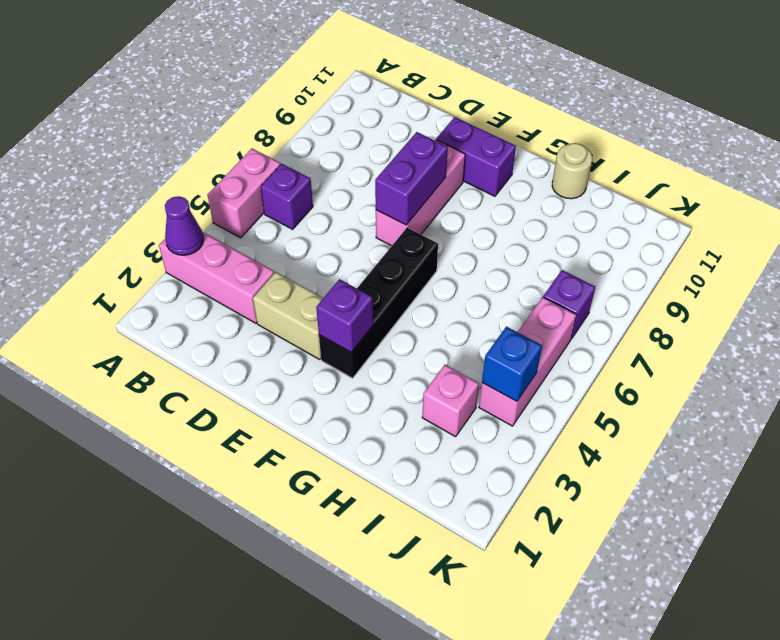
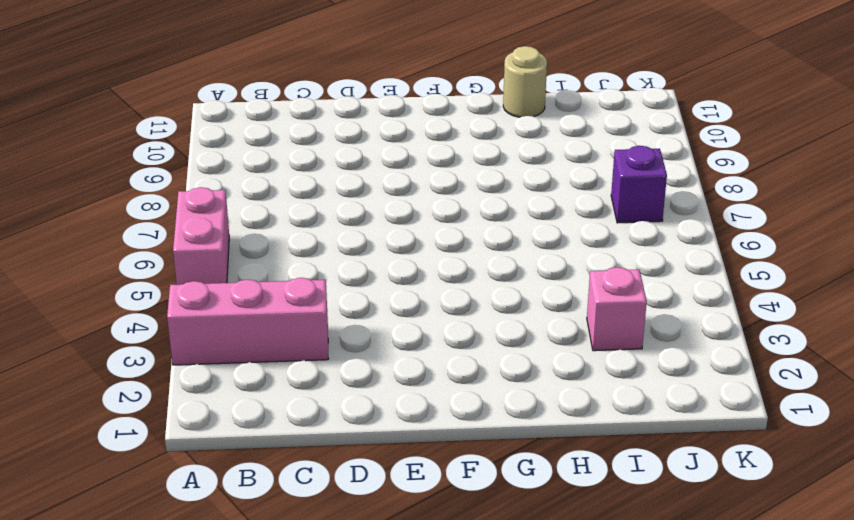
none -> purple 1x1 brick [261,164,313,229]
none -> tan 1x2 brick [253,272,323,359]
none -> pink 1x3 brick [376,140,465,246]

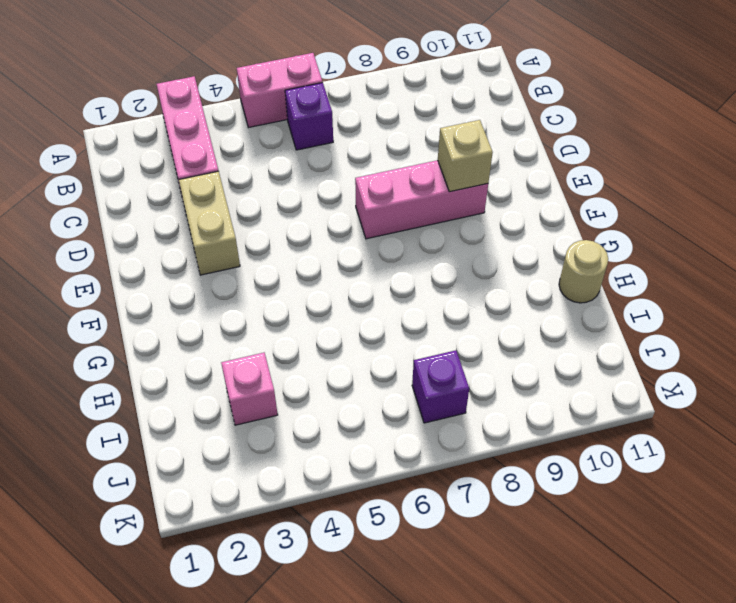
tan 1x1 brick [438,120,493,192] -> none
none -> purple 1x2 brick [436,117,516,196]
none -> black 1x4 brick [319,228,438,378]
none -> pink 1x3 brick [479,297,577,426]

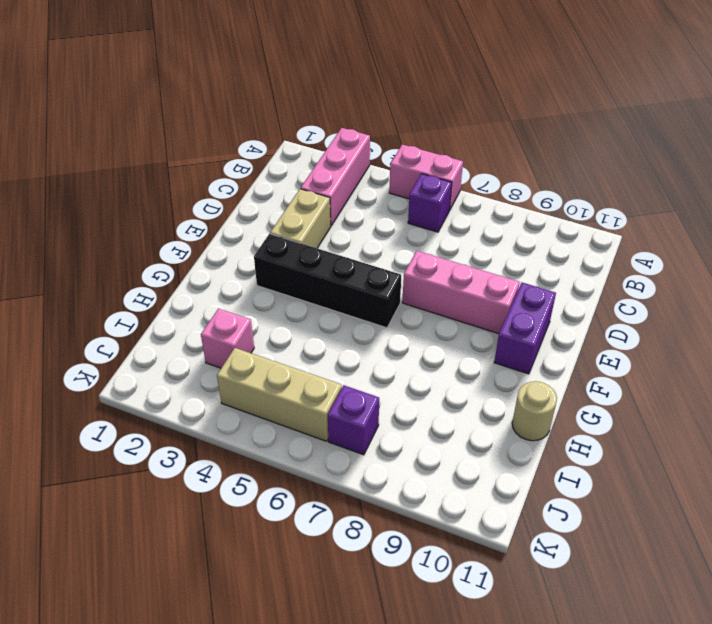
tan 1x3 brick [217,348,342,441] -> pink 1x3 brick [479,297,577,426]
none -> purple 1x1 cone [165,196,204,255]
none -> purple 1x2 brick [375,132,448,225]
none -> purple 1x1 brick [316,279,373,352]

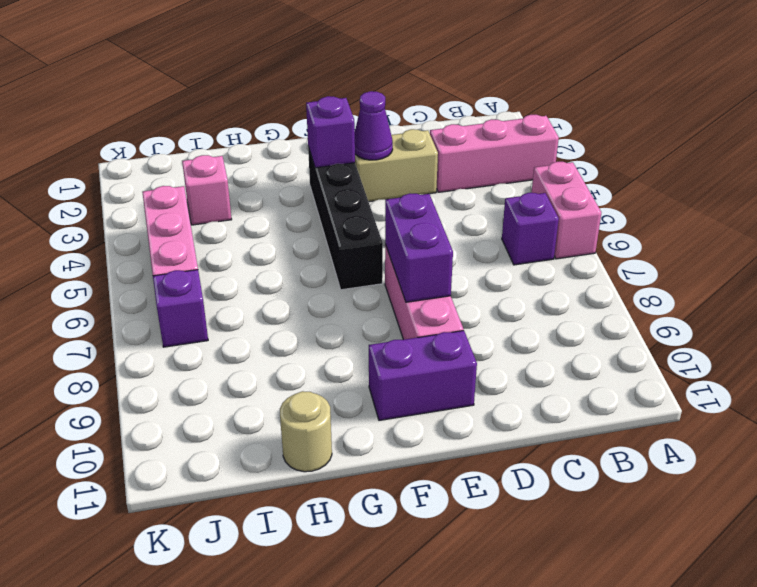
purple 1x1 cone [355,91,393,160] -> purple 1x1 cone moved to [165,196,204,255]
none -> blue 1x1 brick [482,327,542,401]

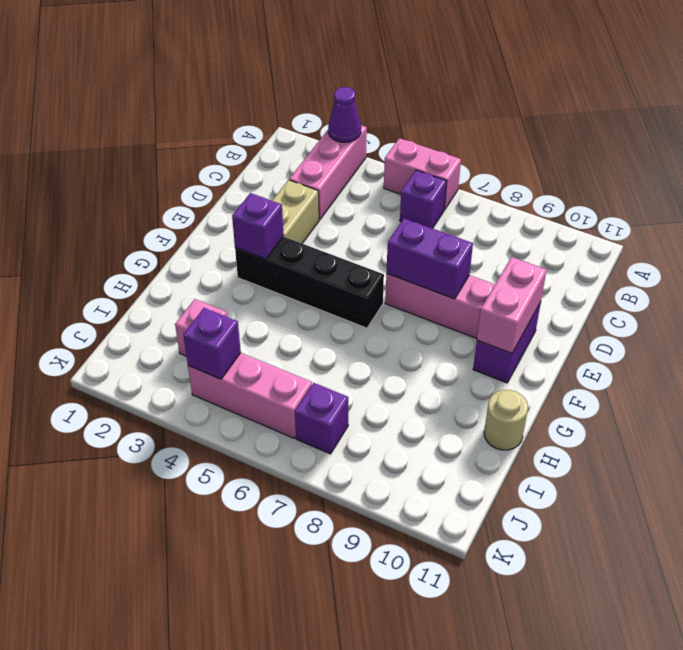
pink 1x2 brick [477,257,547,353] -> none
purple 1x1 brick [183,308,241,379] -> blue 1x1 brick [482,327,542,401]

